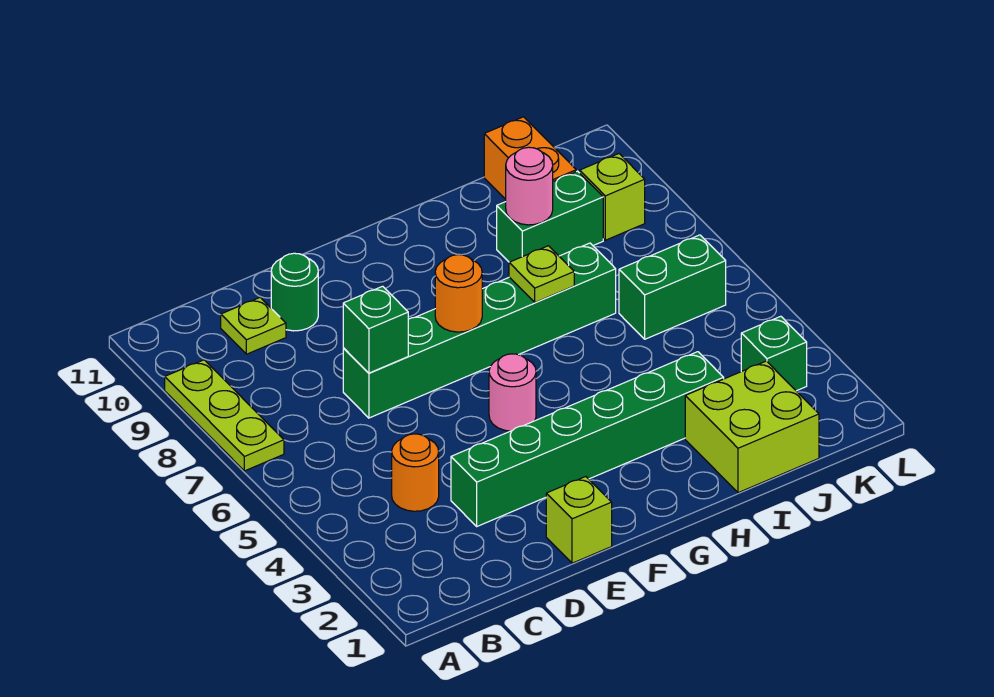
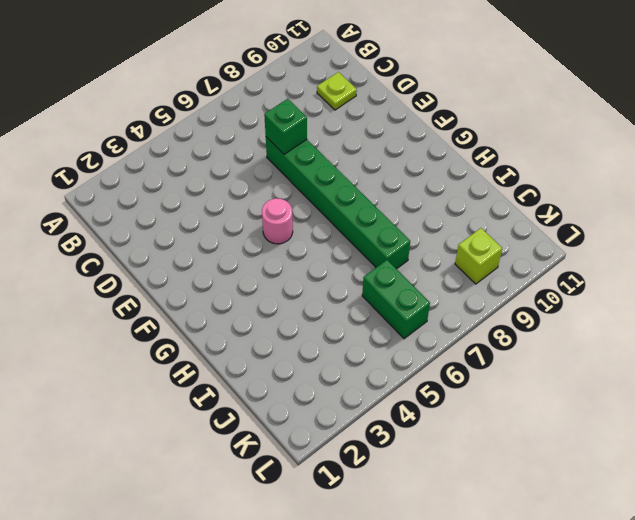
none -> lime 1x3 plate [165,360,284,471]
none -> orange 1x1 round brick [392,434,439,511]
none -> green 1x6 brick [451,352,724,526]

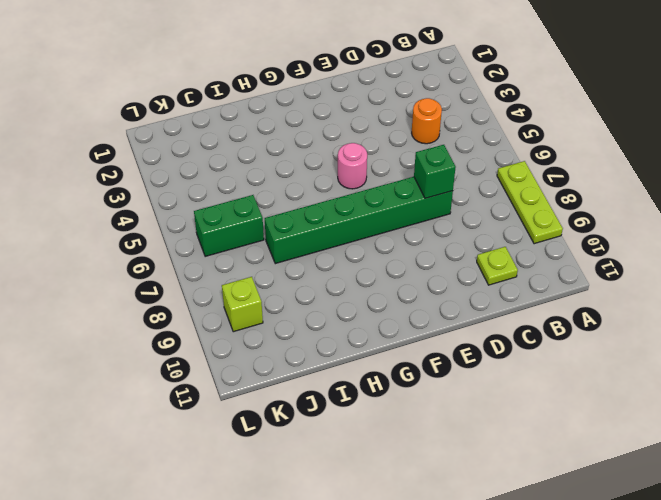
none -> green 1x6 brick [451,352,724,526]
none -> green 1x1 round brick [271,253,318,331]
none -> lime 1x1 brick [546,477,612,563]

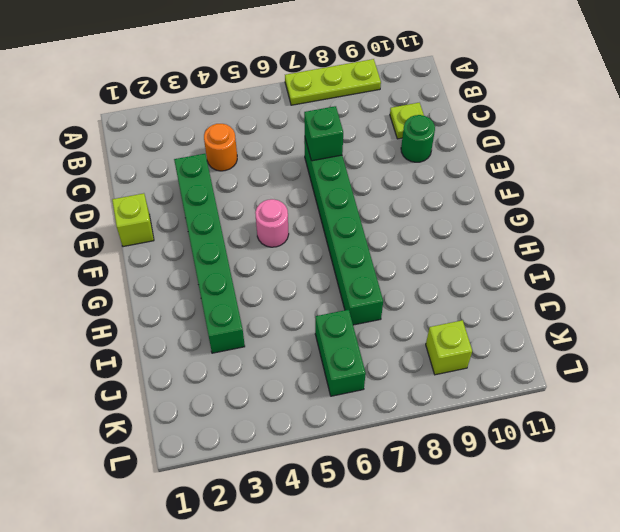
none -> lime 2x2 brick [685,361,819,493]
none -> green 1x2 brick [497,171,603,262]
none -> orange 1x2 brick [484,117,576,199]

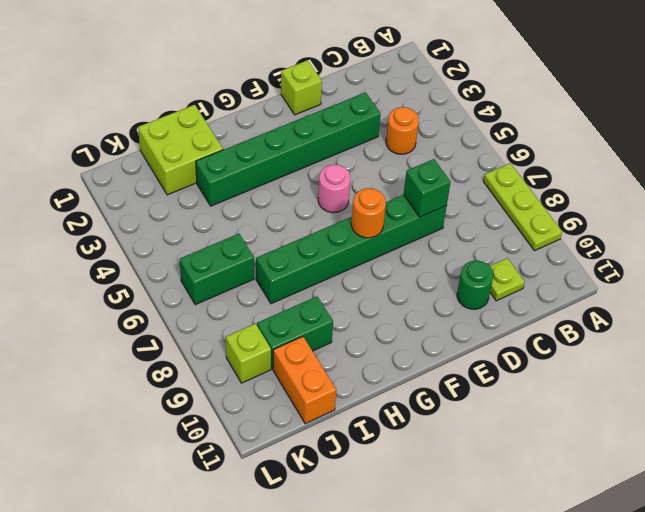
none -> green 1x1 brick [741,316,807,391]
none -> lime 1x1 plate [509,246,574,302]
none -> pink 1x1 round brick [506,147,553,225]

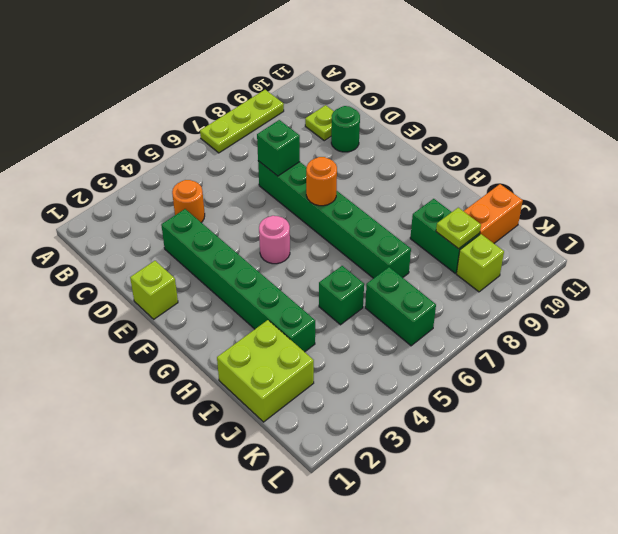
green 1x1 brick [319,266,364,325] -> green 1x1 brick moved to [741,316,807,391]
lime 1x1 plate [436,208,481,249] -> lime 1x1 plate moved to [509,246,574,302]
none -> pink 1x1 round brick [506,147,553,225]

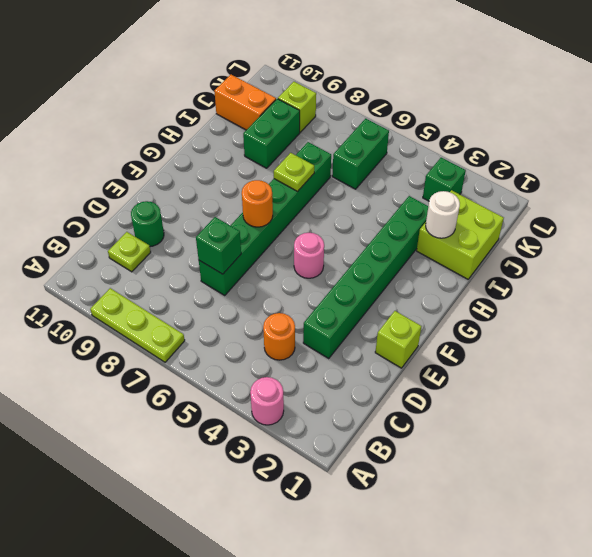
pink 1x1 round brick [250,377,284,425] -> pink 1x1 round brick moved to [506,147,553,225]
white 1x1 round brick [426,191,460,238] -> none

